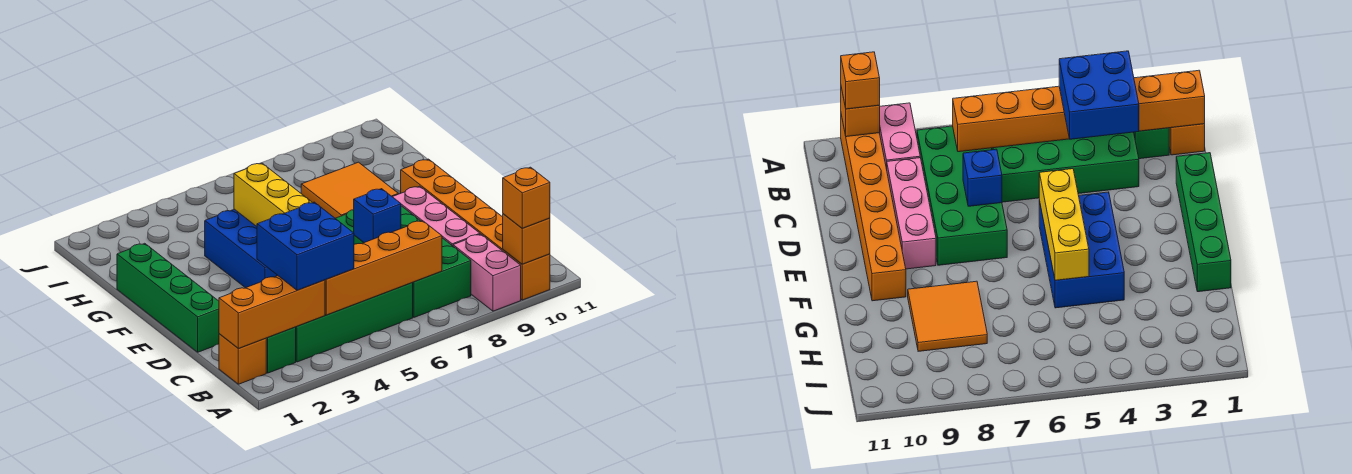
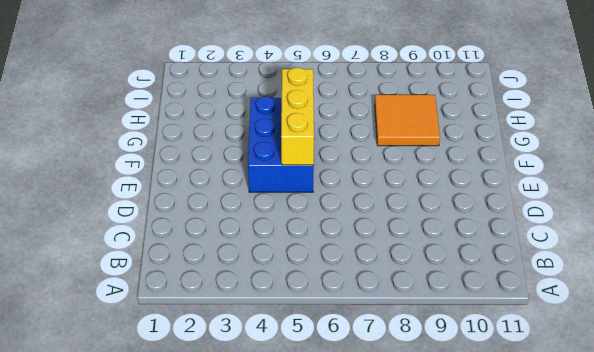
none -> pink 1x2 brick [453,234,521,311]
none -> orange 1x6 brick [401,159,550,300]
none -> orange 1x1 brick [219,334,266,384]

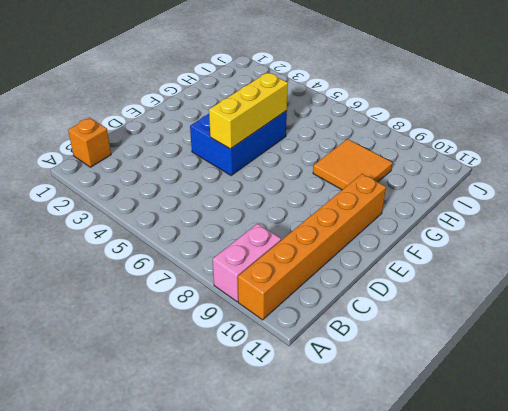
none -> green 1x1 brick [266,327,296,373]
none -> green 2x4 brick [296,283,413,362]
none -> green 2x4 brick [335,206,471,317]

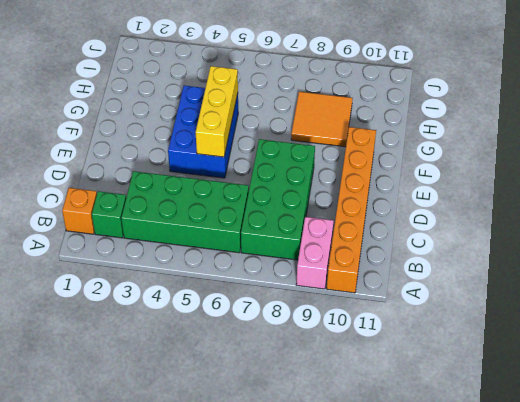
none -> pink 1x3 brick [393,186,480,246]
none -> green 1x4 brick [117,243,219,352]
none -> orange 1x1 brick [503,214,550,264]

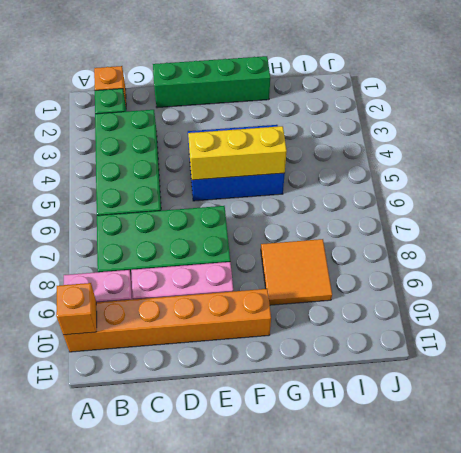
none -> orange 1x3 brick [219,276,325,349]
none -> orange 1x4 brick [325,221,442,315]
none -> blue 1x1 brick [354,189,401,243]

